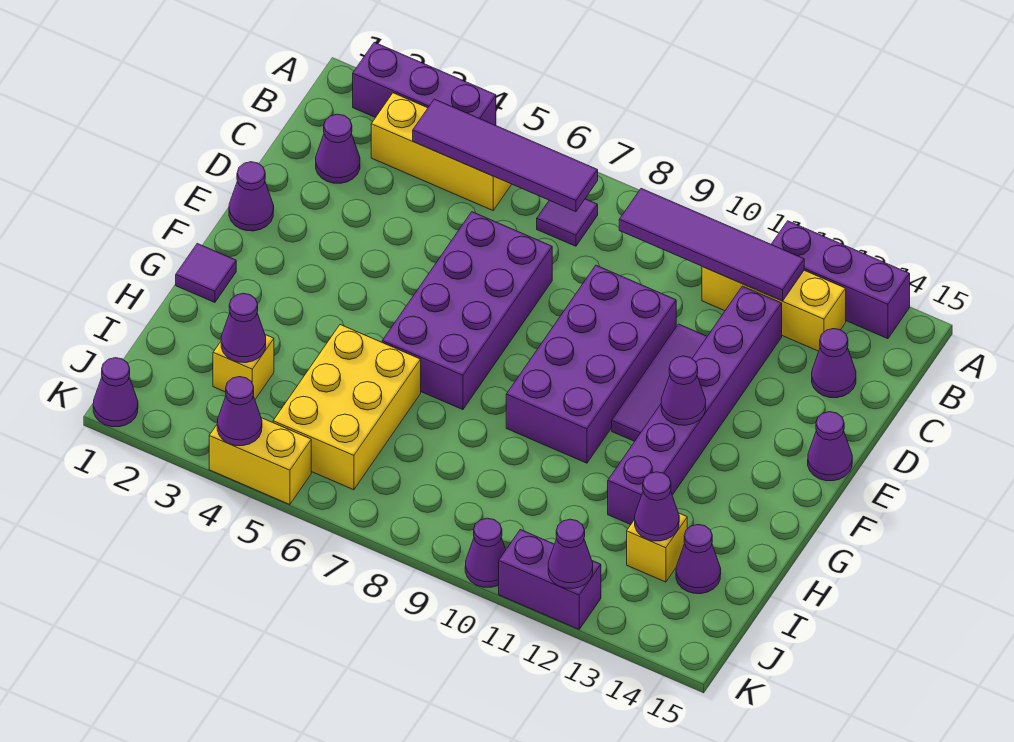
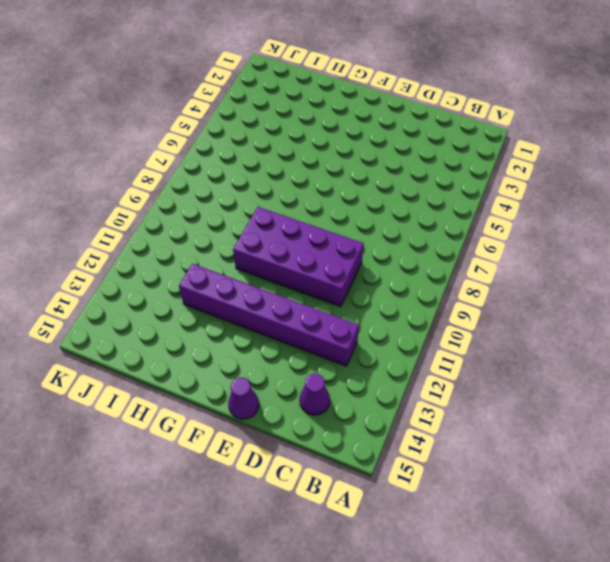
none -> purple 1x3 brick [353,42,496,125]
none -> purple 1x3 brick [771,221,910,339]
none -> yellow 1x3 brick [371,93,512,210]

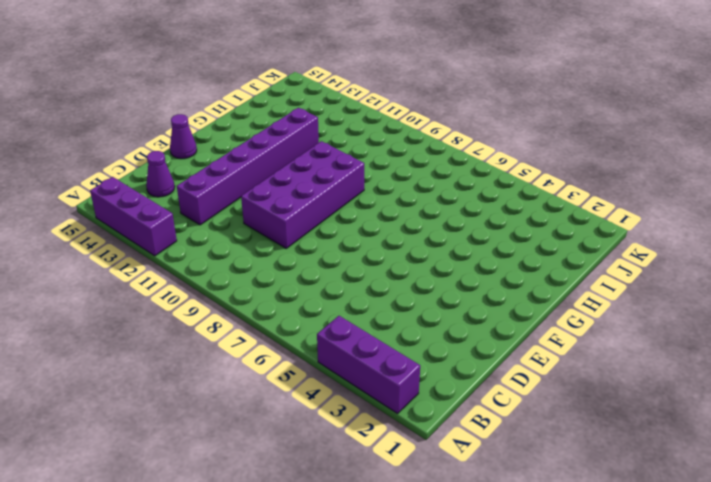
none -> yellow 1x3 brick [371,93,512,210]
none -> purple 1x1 tile [537,199,598,246]
none -> yellow 1x3 brick [702,267,846,351]

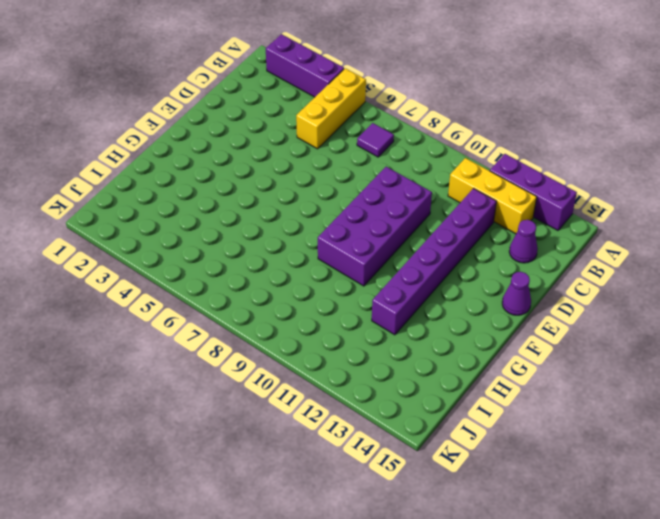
yellow 1x3 brick [296,68,366,149] -> yellow 1x3 brick turned to [371,93,512,210]
none -> purple 1x1 cone [316,114,360,183]
none -> purple 2x4 brick [382,212,552,410]
none -> purple 1x3 tile [612,324,707,441]

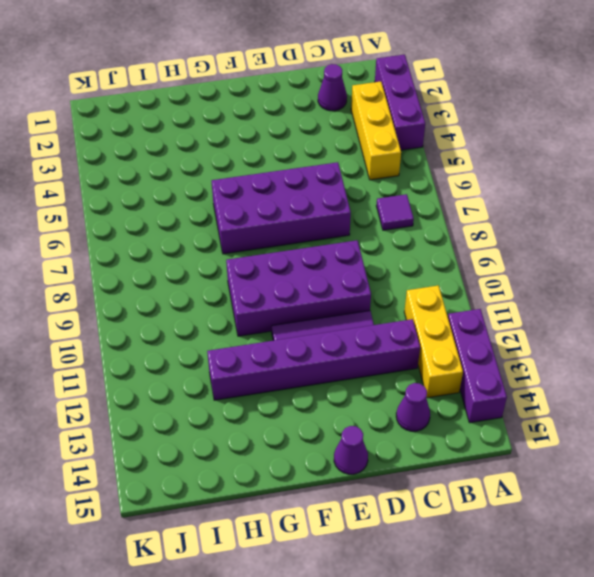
none -> purple 1x1 cone [229,162,274,231]
none -> purple 1x1 tile [176,244,236,302]
none -> yellow 2x3 brick [273,325,421,490]

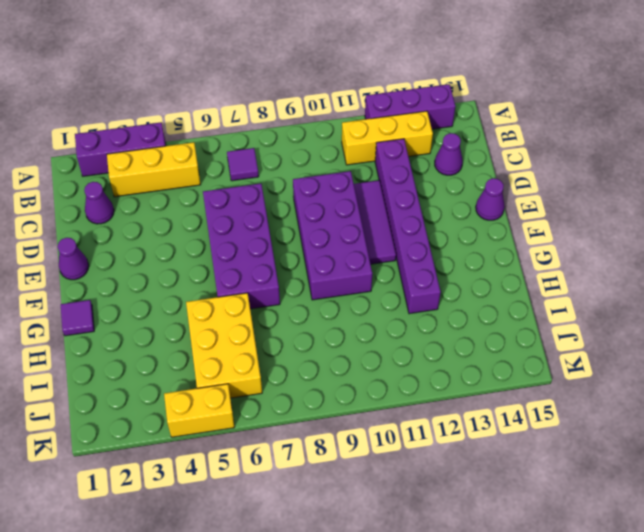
none -> yellow 1x1 brick [213,335,274,399]
none -> yellow 1x1 brick [627,513,687,582]
none -> purple 1x1 cone [676,525,721,594]

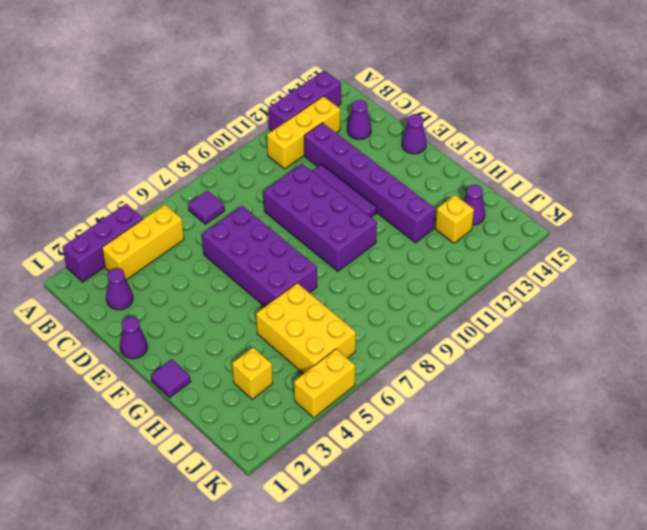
none -> purple 1x1 cone [93,358,138,427]
none -> purple 1x1 cone [465,518,506,587]
none -> purple 1x2 brick [499,530,601,629]

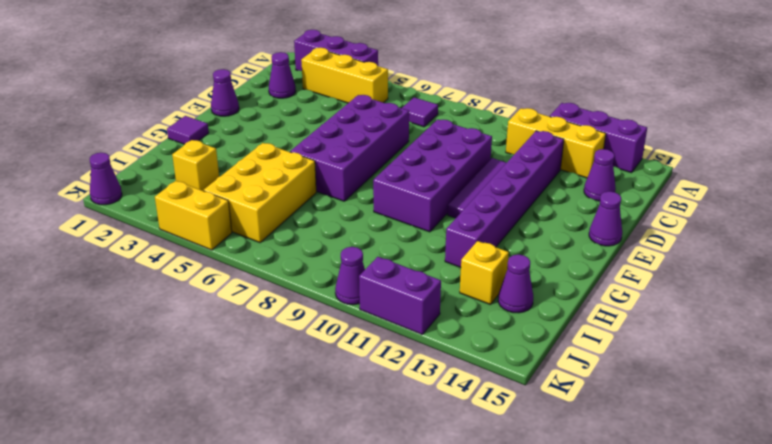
none -> purple 1x4 tile [413,99,598,212]
none -> purple 1x4 tile [619,189,804,301]
none -> purple 1x1 cone [661,356,706,425]

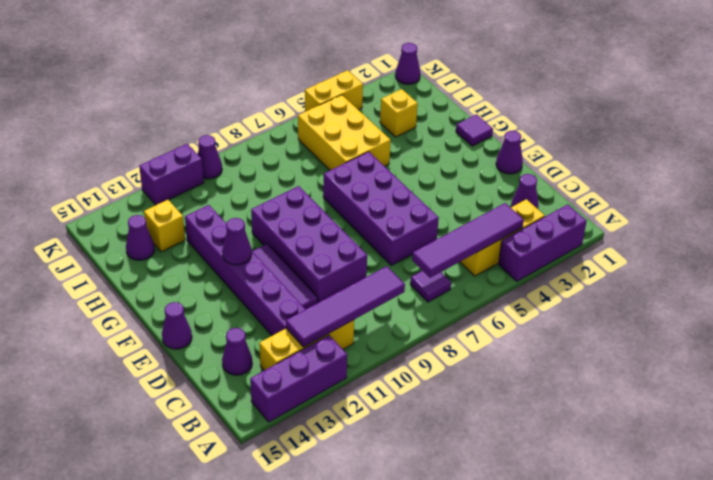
none -> purple 1x1 cone [221,293,266,363]
none -> purple 1x1 cone [635,472,679,541]
none -> purple 1x1 cone [217,377,262,446]

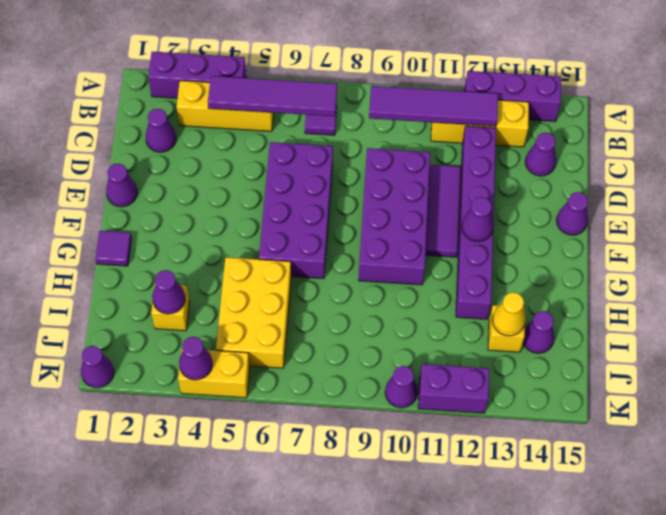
yellow 1x1 cone [492,292,526,336] -> purple 1x1 cone [635,472,679,541]
none -> purple 1x1 cone [548,519,593,589]

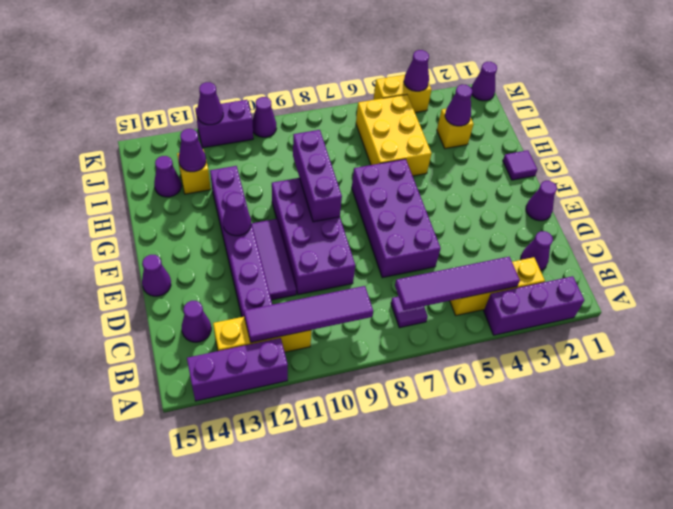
purple 1x3 brick [293,130,342,222] -> none

